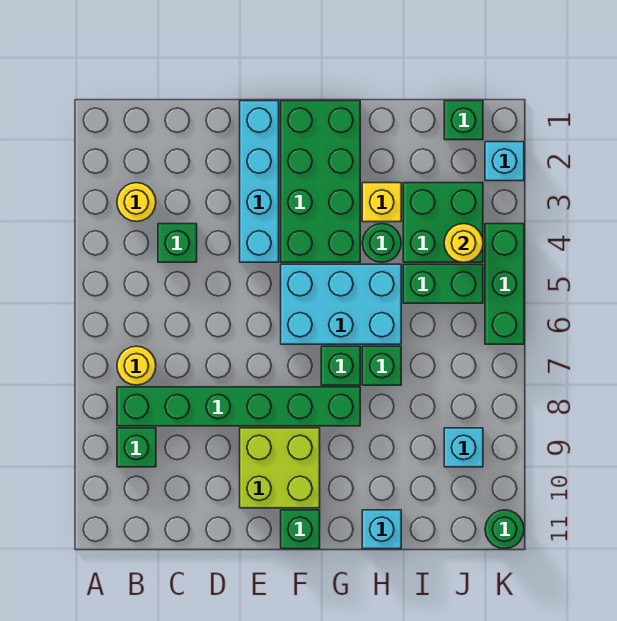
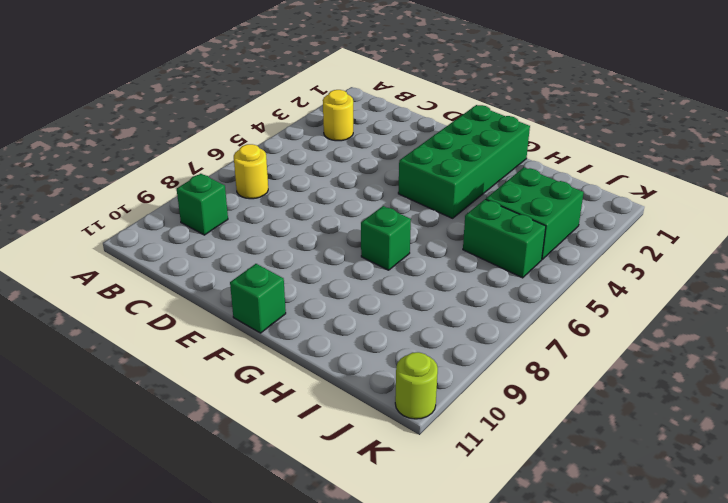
lime 1x1 round brick [395,352,438,419] -> green 1x1 round brick [485,510,524,549]
none -> green 1x6 brick [117,387,360,426]
none -> green 1x1 brick [158,224,197,262]
none -> cyan 1x4 brick [240,101,279,262]

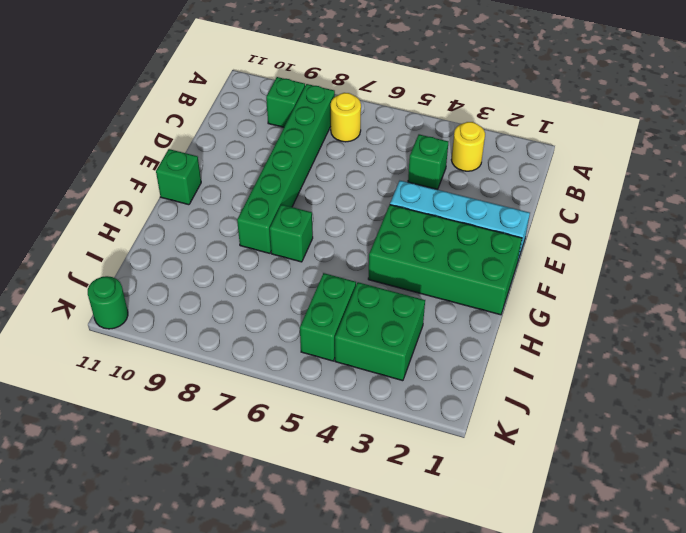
none -> lime 2x2 brick [240,428,320,508]
none -> cyan 2x3 brick [281,264,401,344]
none -> yellow 1x1 brick [362,183,401,222]

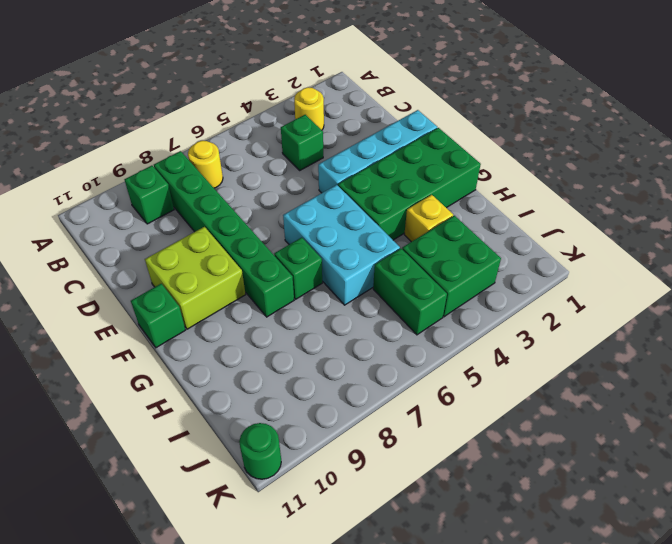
none -> green 1x1 round brick [362,224,401,262]
none -> green 1x1 brick [362,346,401,385]
none -> cyan 1x1 brick [362,510,401,549]

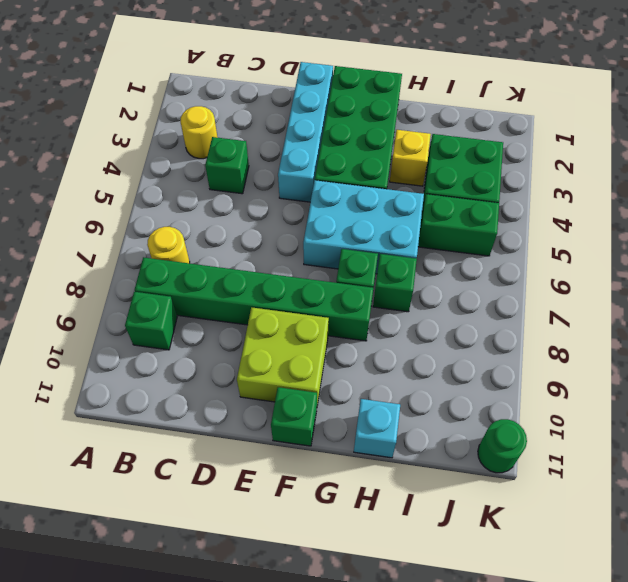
none -> green 1x1 round brick [362,224,401,262]
none -> green 1x1 brick [444,101,483,140]
none -> cyan 1x1 brick [444,428,483,467]

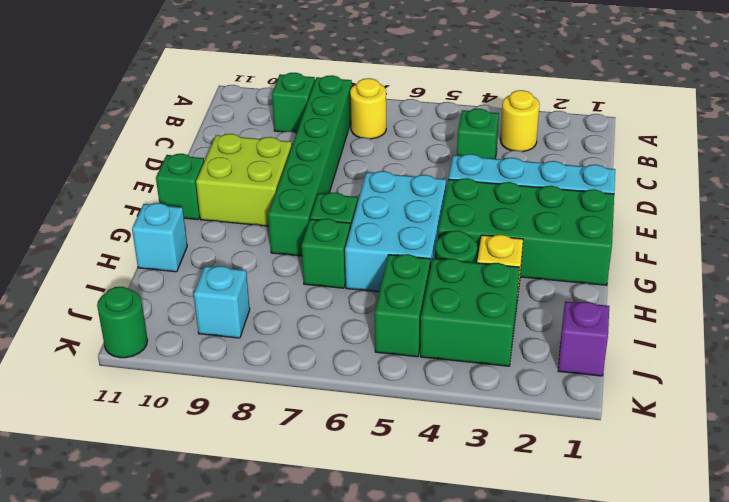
purple 1x1 brick [558,301,609,376] -> green 1x1 brick [444,101,483,140]
none -> cyan 1x1 brick [485,142,524,181]
none -> green 1x3 brick [485,224,524,344]
none -> yellow 1x1 round brick [444,224,483,262]

